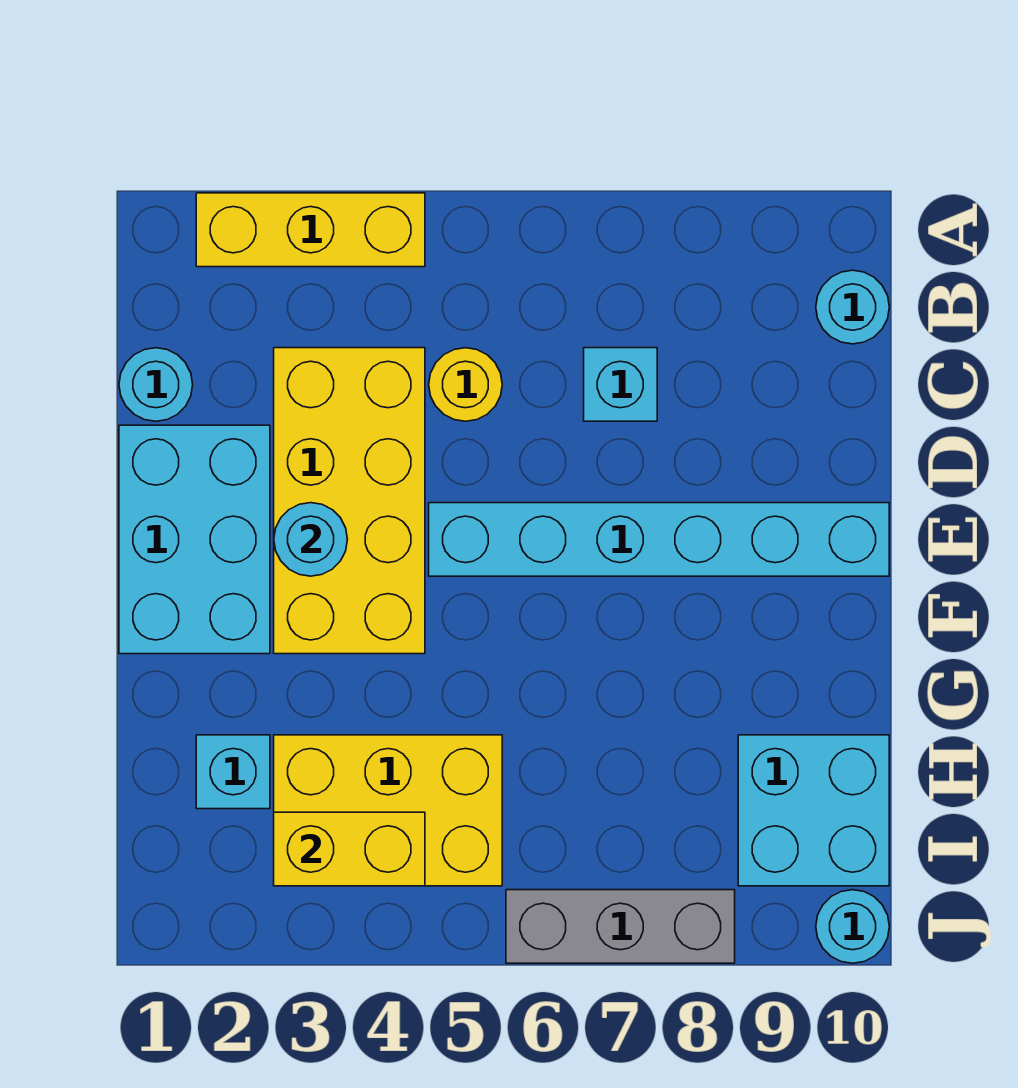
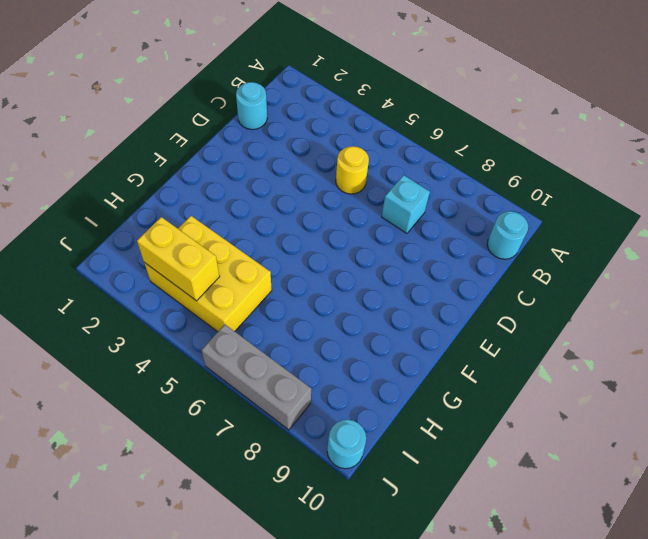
none -> yellow 1x3 brick [196,193,425,267]
none -> yellow 2x4 brick [274,348,425,654]
none -> cyan 2x3 brick [119,425,270,654]

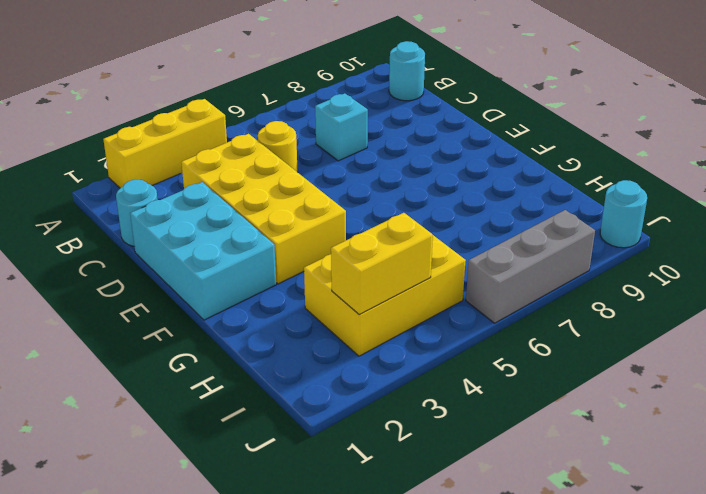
none -> cyan 1x6 brick [429,503,889,576]
none -> cyan 1x1 brick [196,735,270,809]
none -> cyan 2x2 brick [738,735,889,886]

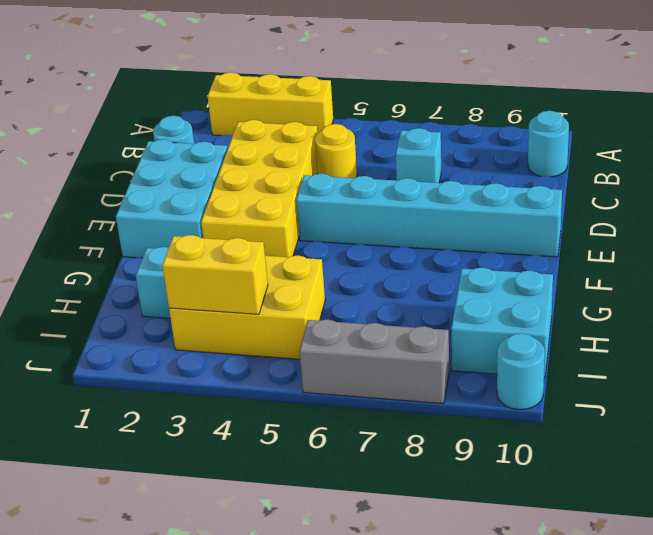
none -> cyan 1x1 round brick [274,503,347,576]

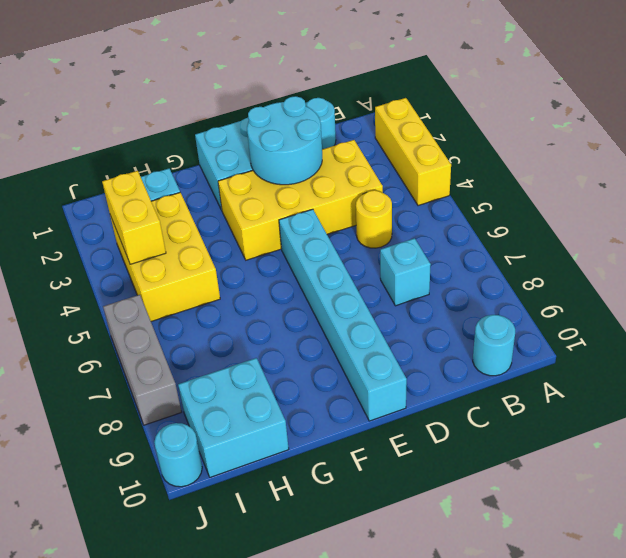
cyan 2x2 round brick [247,96,322,185] -> cyan 1x1 round brick [274,503,347,576]

